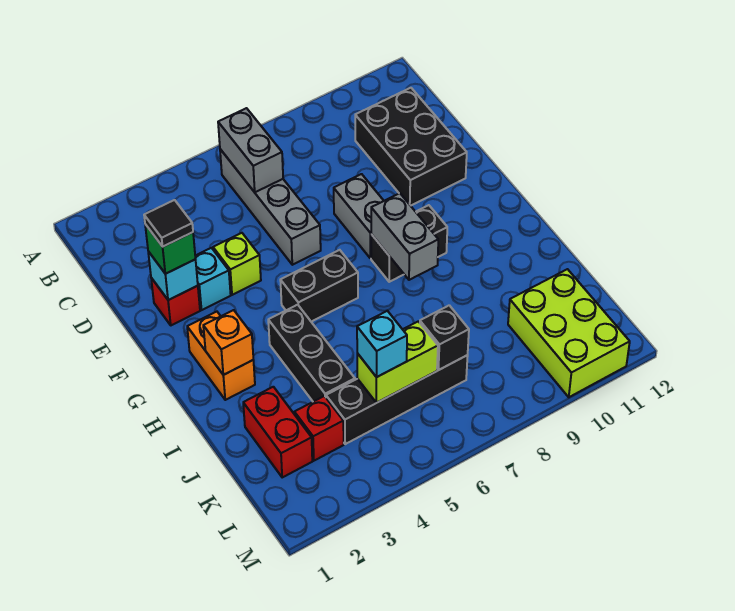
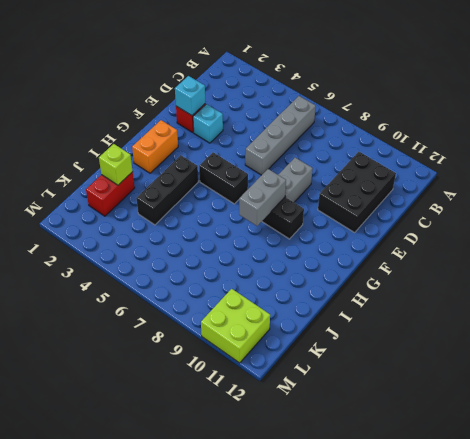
lime 1x1 brick [99,144,133,185] -> lime 1x1 brick moved to [213,233,261,295]
lime 2x2 brick [201,289,270,363] -> lime 2x3 brick [508,269,630,397]
none -> red 1x1 brick [294,396,344,461]
none -> black 1x4 brick [326,355,468,444]
none -> grey 1x2 brick [218,108,283,192]

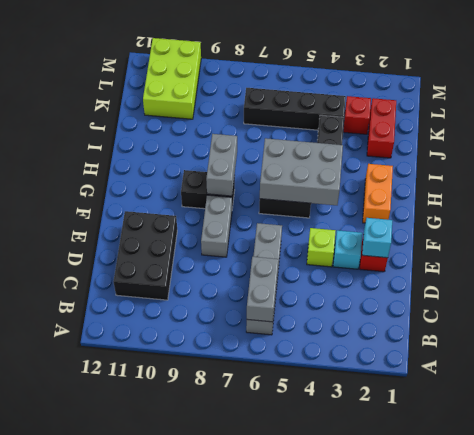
grey 2x3 brick [260,138,343,205] -> none
none -> orange 1x1 brick [203,310,253,375]
none -> lime 1x2 brick [357,321,438,403]
none -> black 1x1 brick [420,305,469,370]

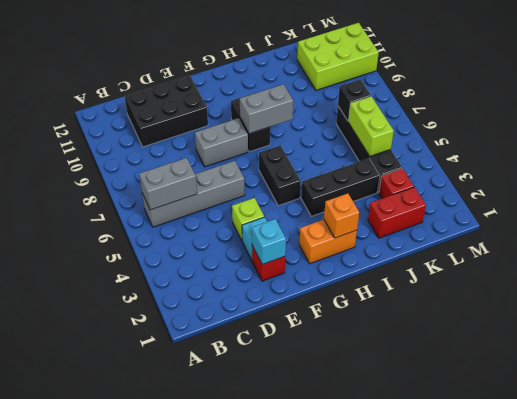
none -> green 1x1 brick [145,224,195,274]
none -> cyan 1x1 brick [357,311,407,377]
none -> black 1x1 tile [144,200,193,247]

